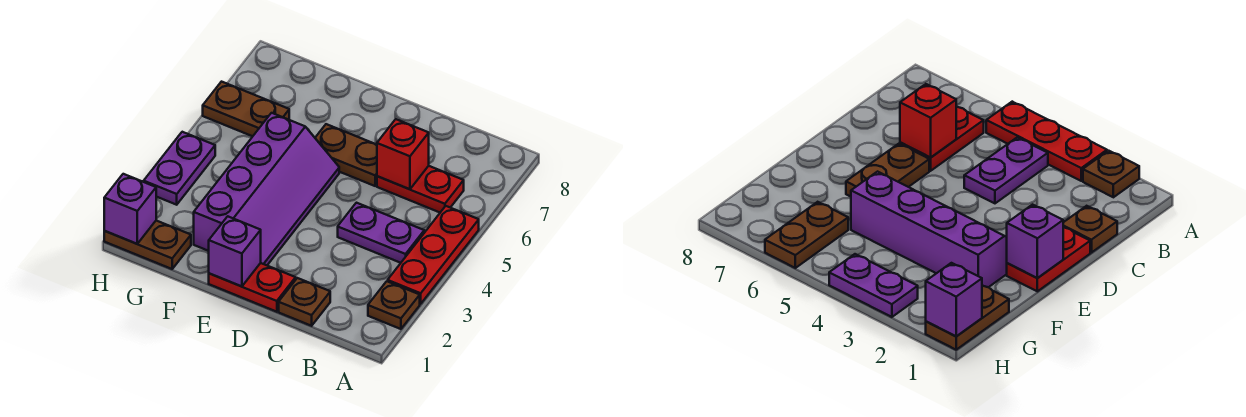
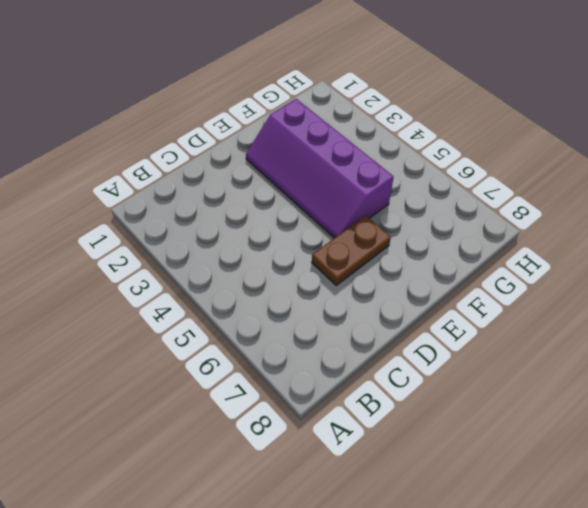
none -> brown 1x1 plate [368,281,420,329]
none -> red 1x3 plate [388,206,479,304]
none -> purple 1x2 plate [338,203,424,263]

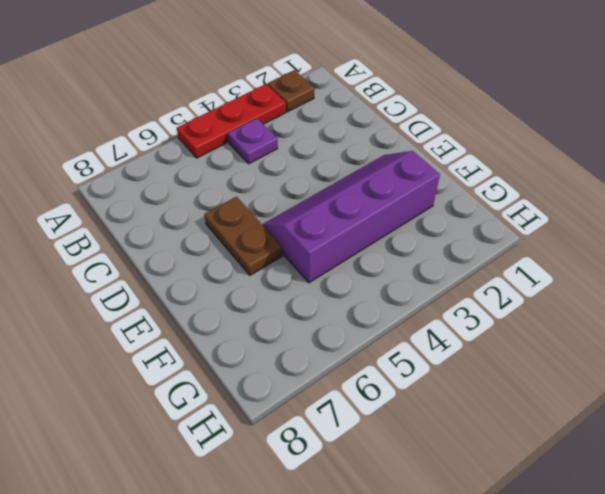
purple 1x1 plate [228,119,278,164] -> purple 1x2 plate [338,203,424,263]
none -> red 1x2 plate [377,166,464,212]
none -> brown 1x1 plate [279,278,330,326]
none -> red 1x2 plate [209,263,296,312]

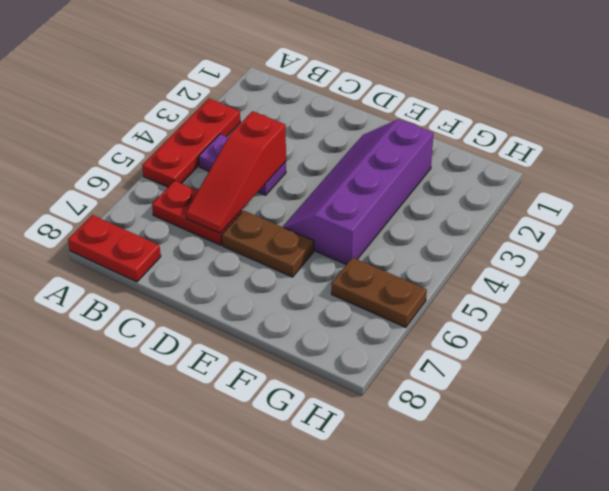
red 1x2 plate [68,215,161,282] -> red 1x2 plate moved to [209,263,296,312]
red 1x3 slope [186,111,286,233] -> red 1x1 brick [377,119,429,189]
none -> brown 1x1 plate [368,281,420,329]
none -> brown 1x1 plate [279,278,330,326]
none -> brown 1x2 plate [104,221,191,269]

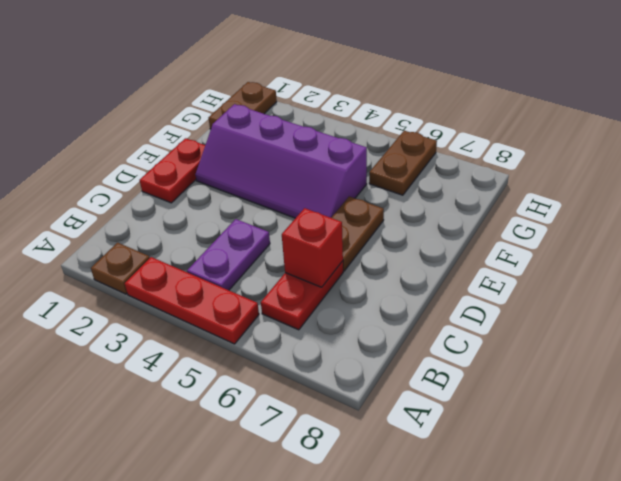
none -> brown 1x1 plate [279,278,330,326]
none -> purple 1x2 plate [144,132,215,205]
none -> purple 1x1 brick [209,216,261,287]

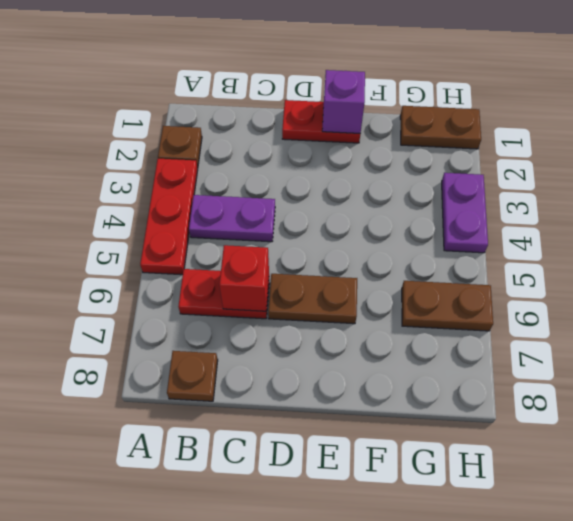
brown 1x1 plate [167,351,218,401] -> brown 1x1 plate moved to [279,278,330,326]
none -> purple 2x4 slope [194,113,339,265]
none -> purple 1x1 brick [104,174,156,244]

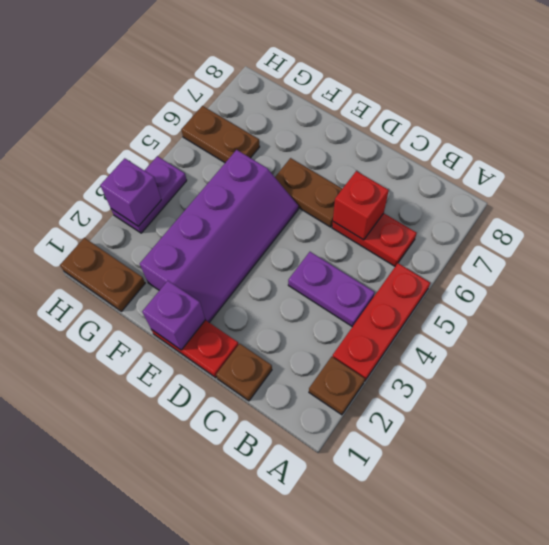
purple 1x1 brick [100,158,161,226] -> purple 1x1 brick moved to [104,174,156,244]

